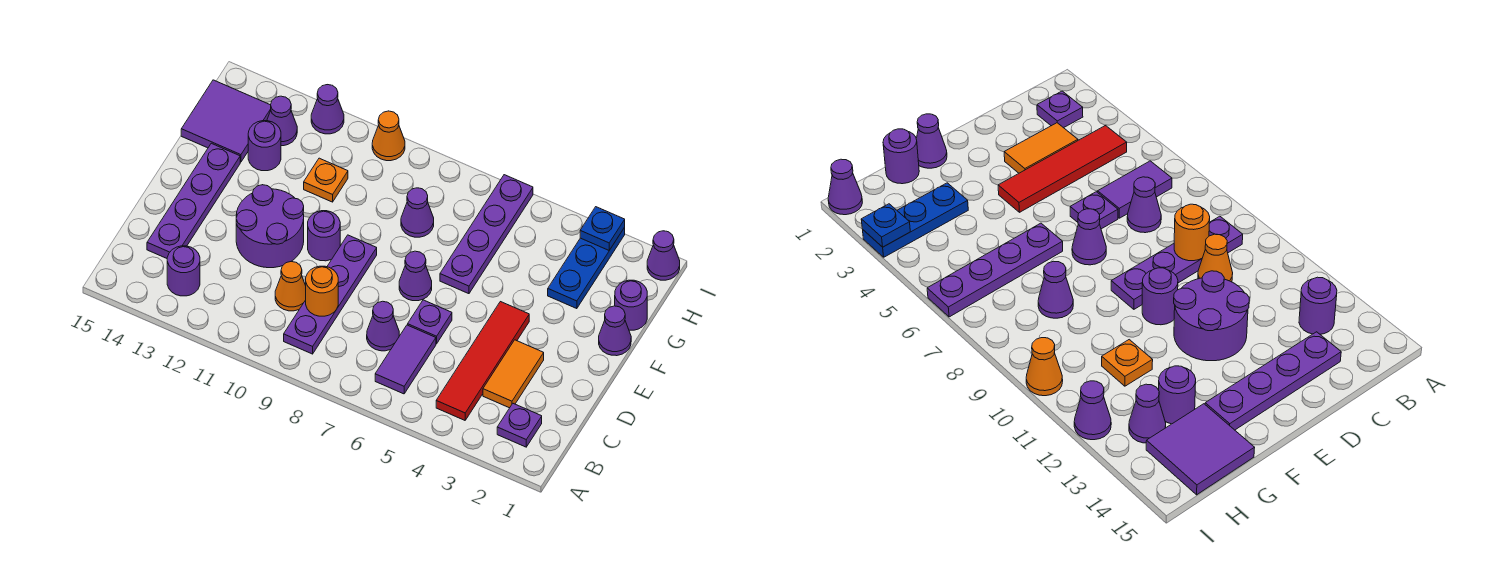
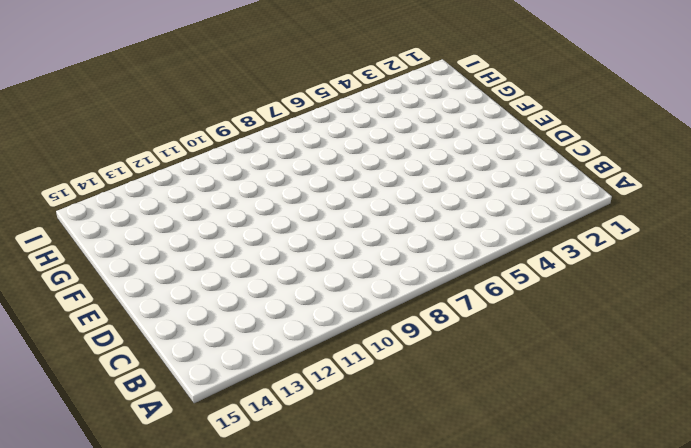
none -> purple 1x1 plate [497,404,542,447]
none -> red 1x4 tile [436,302,529,420]
none -> purple 1x2 tile [375,325,436,394]

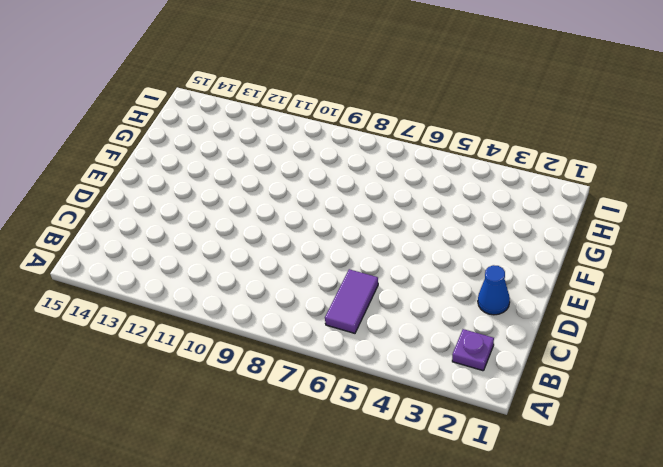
blue 1x1 cone [478,265,510,315] -> none
none -> red 1x4 tile [436,302,529,420]
none -> purple 1x4 plate [284,235,377,354]
none -> purple 1x1 round brick [167,246,200,296]

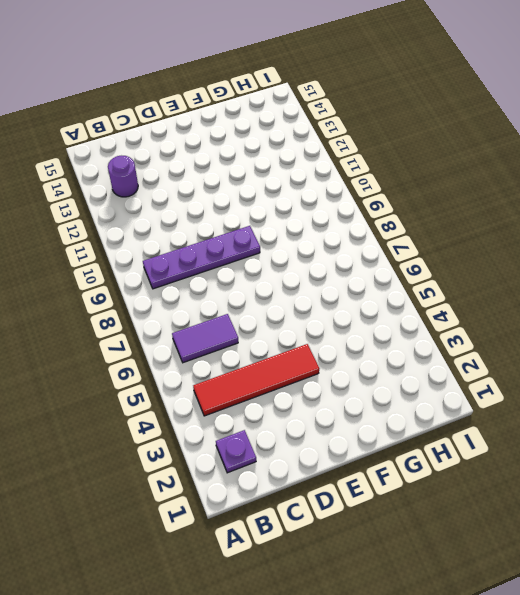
none -> orange 1x2 tile [483,340,544,408]
none -> purple 1x1 cone [367,301,399,351]
none -> orange 1x1 cone [275,261,306,311]

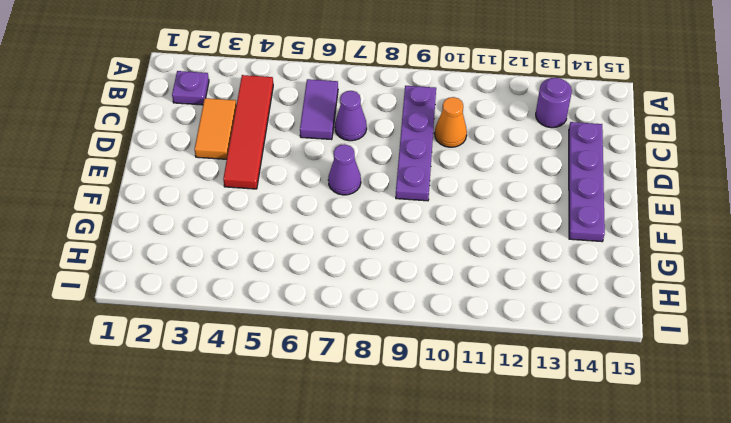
none -> purple 1x1 plate [408,300,452,344]
none -> purple 2x2 round brick [236,185,304,268]
none -> purple 1x1 round brick [308,211,340,261]

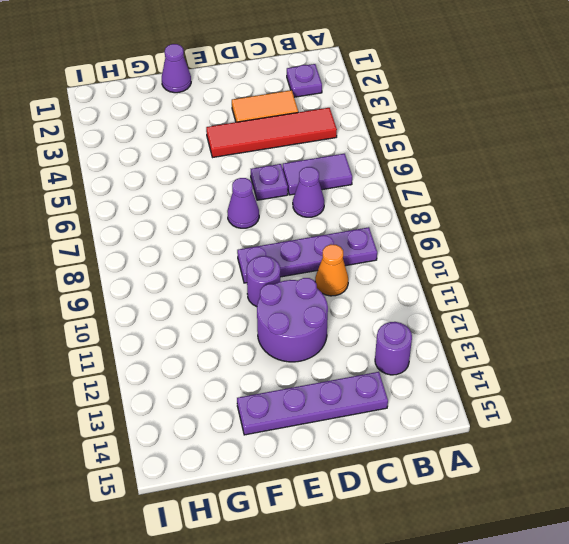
none -> purple 1x4 plate [440,175,533,294]
none -> purple 1x1 round brick [615,280,647,330]
none -> blue 1x3 plate [548,228,625,309]

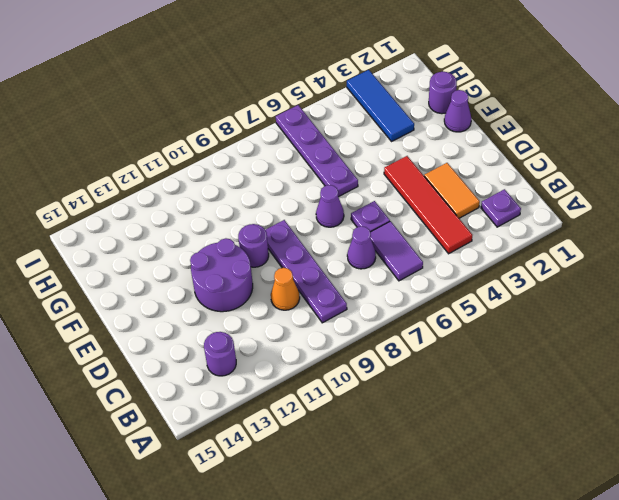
blue 1x3 tile [347,70,414,141] -> blue 1x3 plate [548,228,625,309]
none -> purple 1x4 plate [147,143,240,258]
none -> purple 1x1 cone [401,188,434,237]
none -> orange 1x1 plate [304,158,348,202]

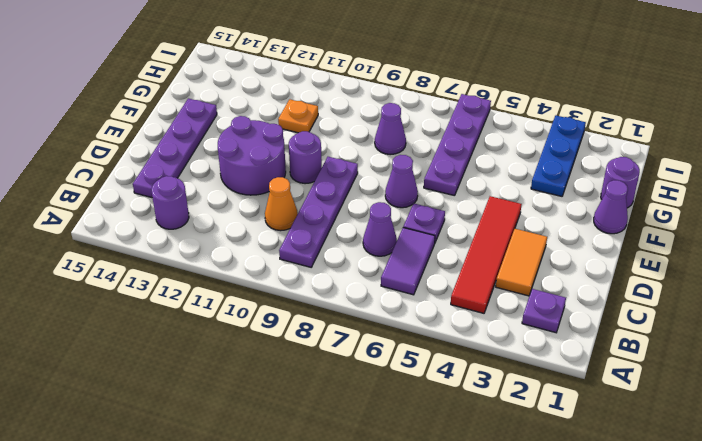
none -> purple 1x1 round brick [248,121,281,171]
none -> purple 2x2 tile [181,80,271,162]
none -> purple 1x1 cone [267,96,297,146]

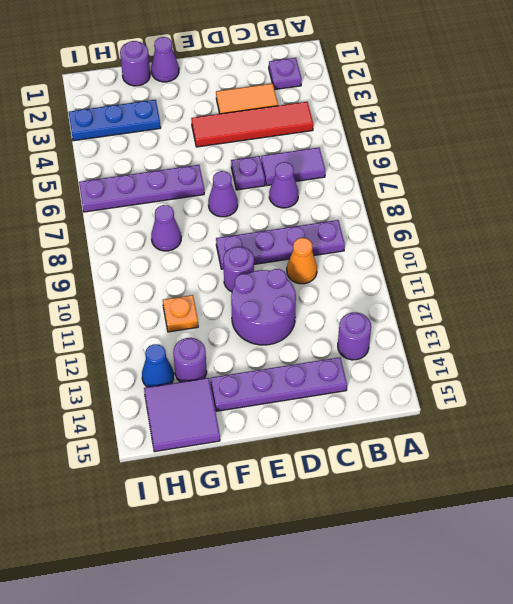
blue 1x1 cone [142,344,174,387] -> purple 1x1 cone [267,96,297,146]
none -> purple 1x1 cone [647,231,680,280]
none -> orange 1x1 cone [372,111,405,161]
none -> purple 1x1 cone [311,85,344,134]

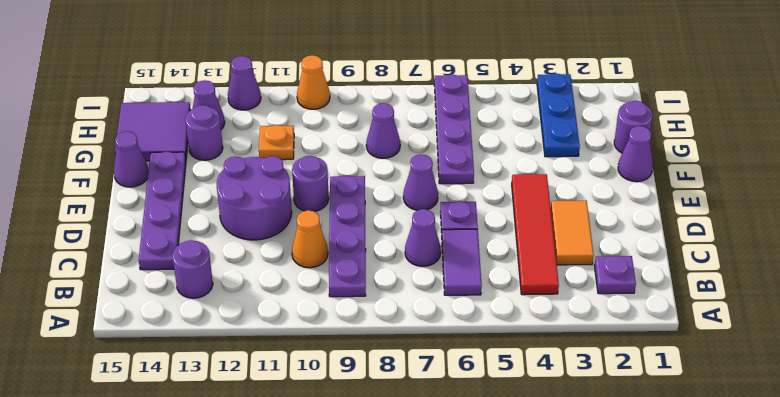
purple 1x1 cone [114,131,149,187] -> purple 1x1 cone moved to [647,231,680,280]
none -> orange 1x1 round brick [306,266,338,316]
none -> blue 1x1 plate [580,207,625,250]

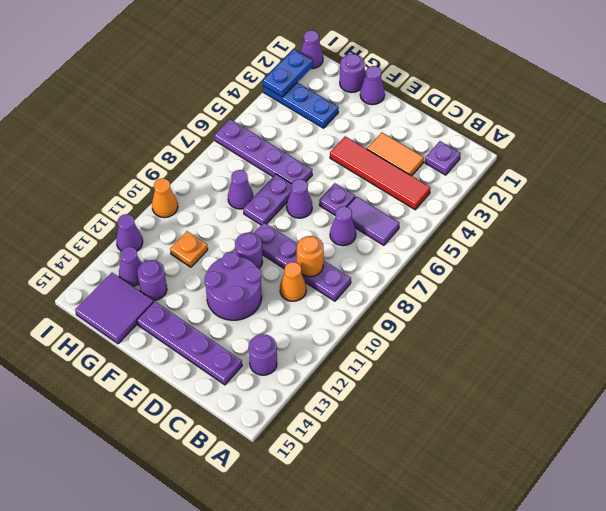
purple 1x2 plate [243,174,292,225] -> none
blue 1x2 plate [263,49,313,97] -> blue 1x1 plate [580,207,625,250]

